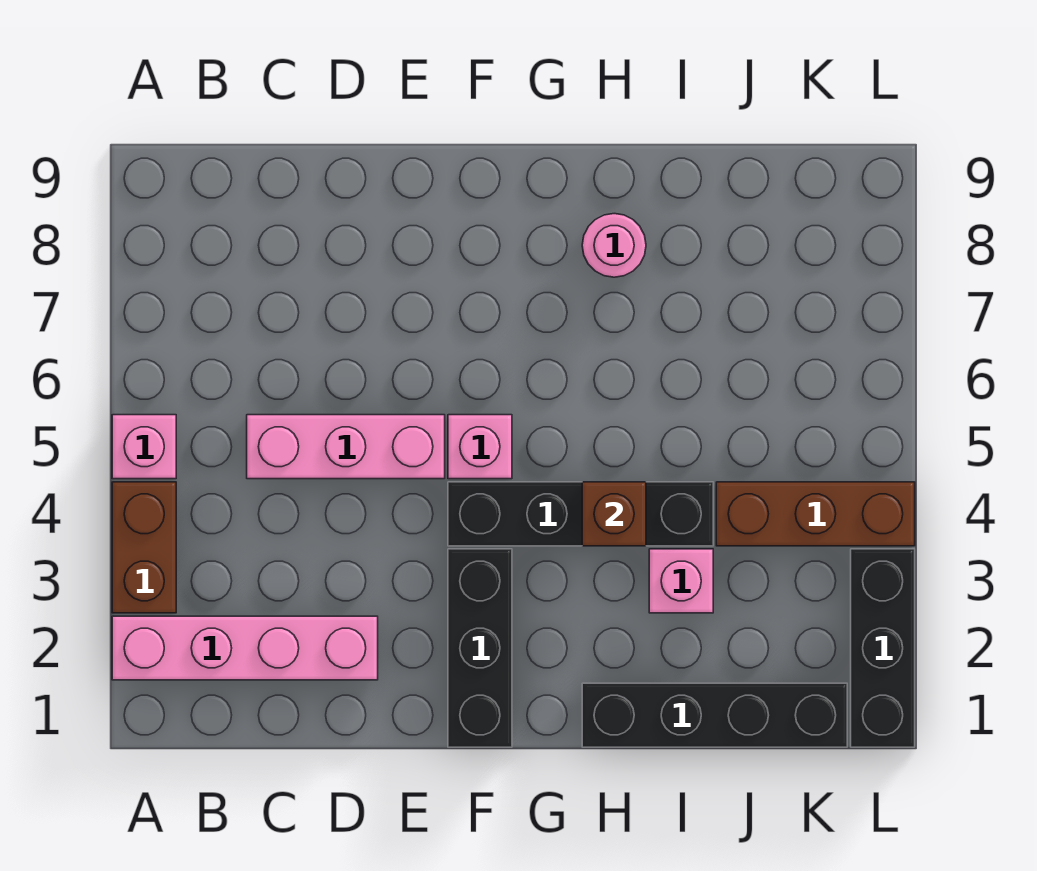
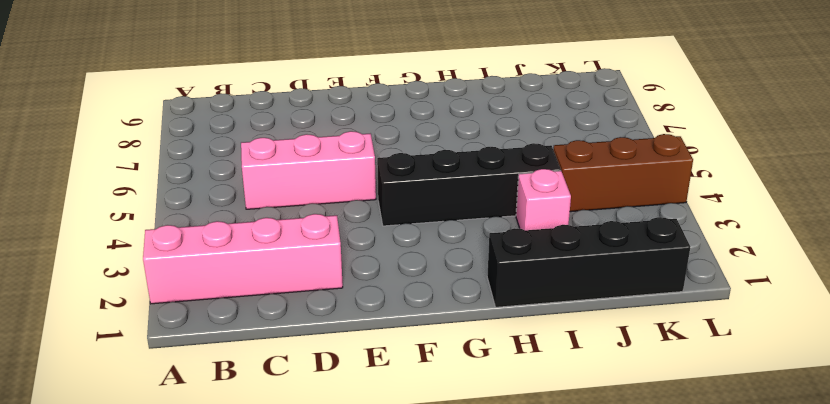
none -> brown 1x2 brick [112,482,176,613]
none -> pink 1x1 brick [112,415,176,479]
none -> black 1x3 brick [448,549,512,747]

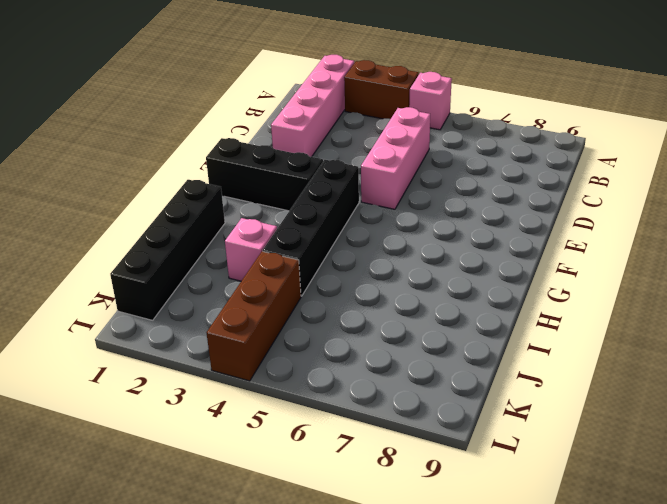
none -> pink 1x1 brick [448,415,512,479]
none -> pink 1x1 round brick [582,214,646,277]
none -> black 1x3 brick [851,549,915,747]

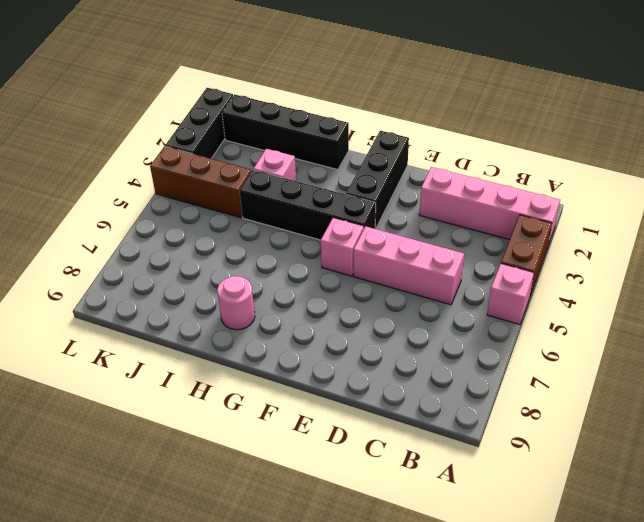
none -> brown 1x1 brick [582,482,646,546]

